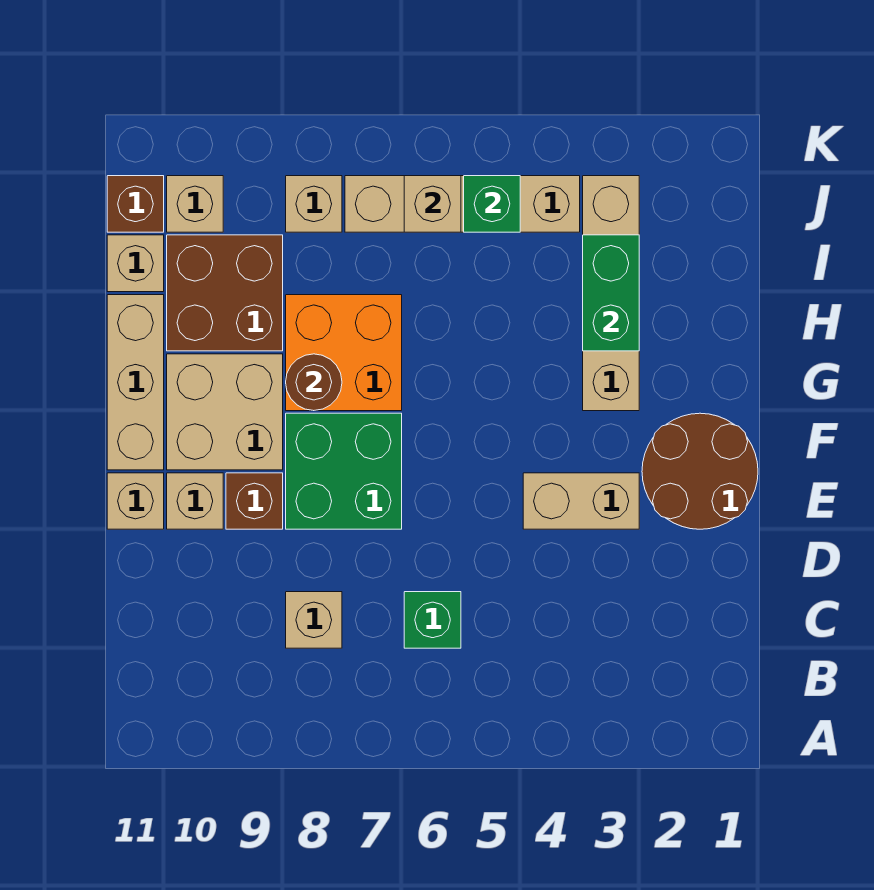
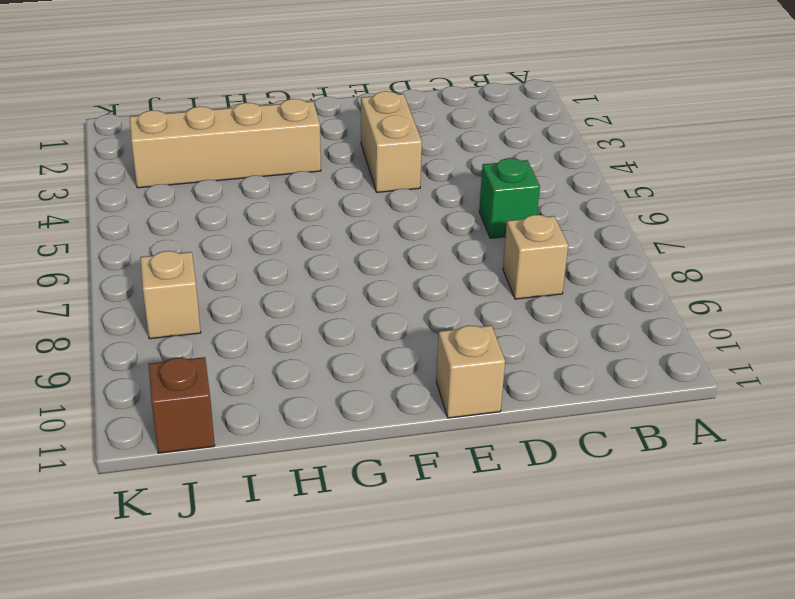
none -> brown 2x2 round brick [642,413,758,529]
none -> green 2x2 brick [286,413,402,529]
none -> brown 1x1 brick [226,473,283,529]

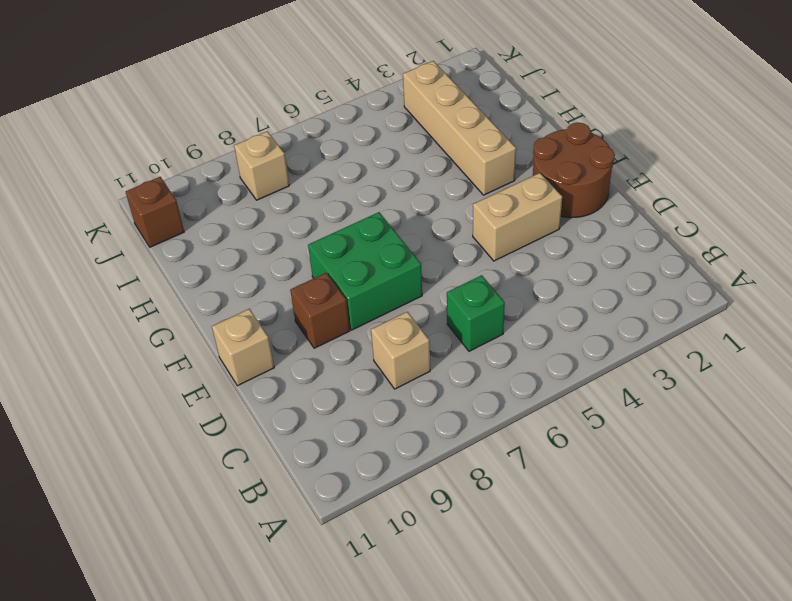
none -> tan 1x1 brick [167,473,223,529]
none -> tan 2x2 brick [167,354,283,470]
none -> tan 1x3 brick [107,295,164,470]

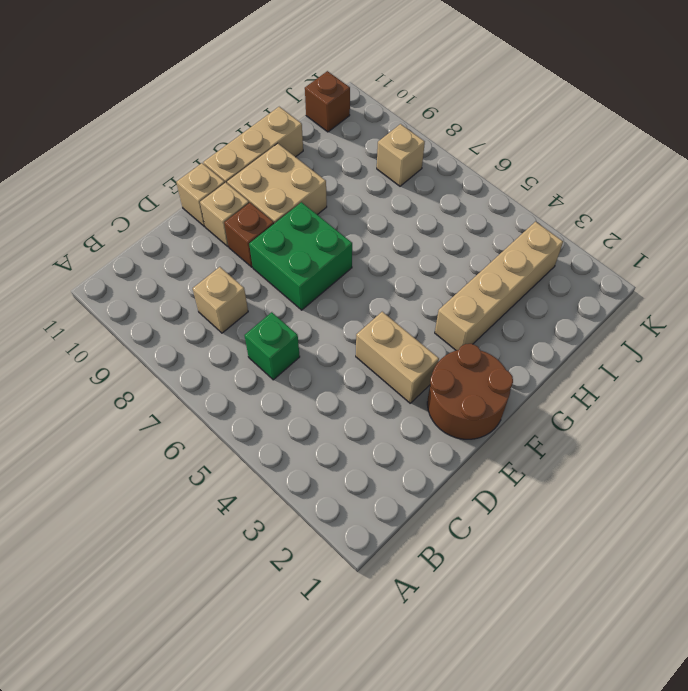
none -> orange 2x2 brick [286,295,402,411]
none -> brown 2x2 brick [167,235,283,351]
none -> tan 1x1 brick [107,235,164,292]

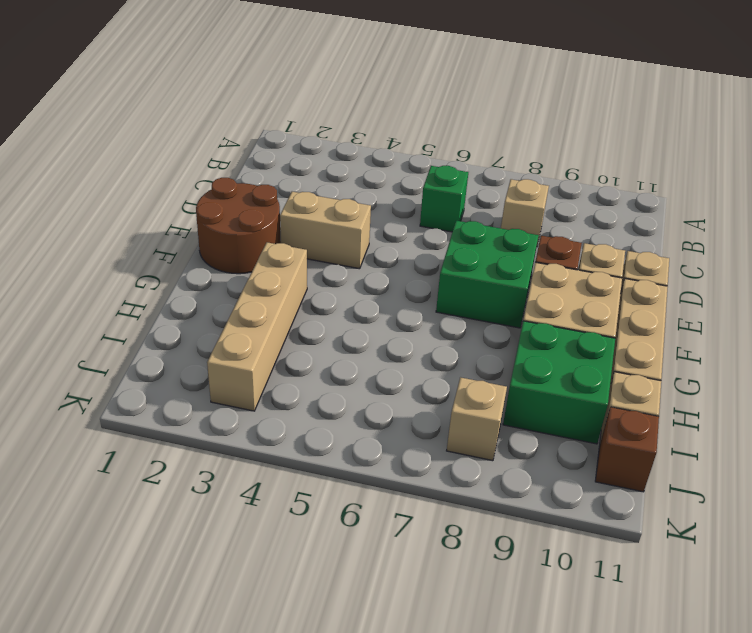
green 2x2 brick [503,321,615,444] -> brown 2x2 brick [167,235,283,351]
none -> orange 2x2 brick [286,295,402,411]
none -> tan 1x4 brick [345,176,580,232]
none -> tan 1x1 brick [167,176,223,232]

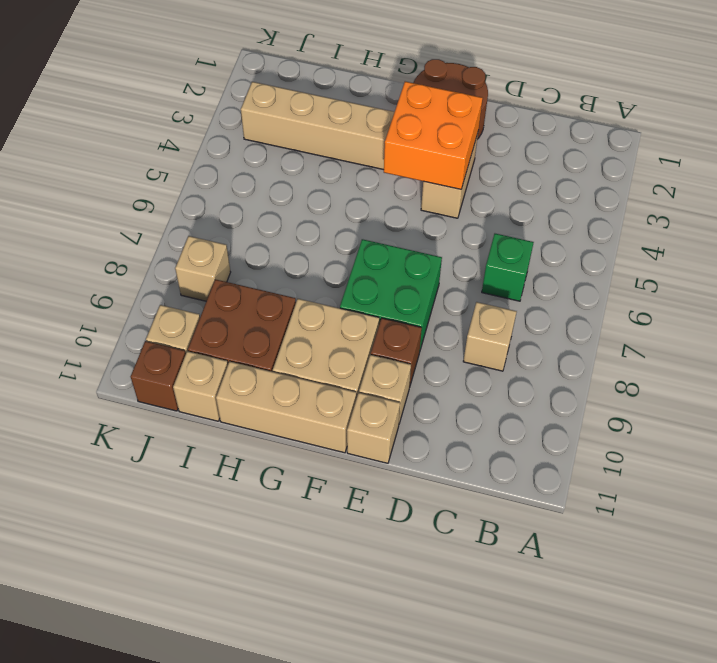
orange 2x2 brick [384,82,483,189] -> orange 2x2 brick moved to [286,295,402,411]
none -> tan 1x4 brick [345,176,580,232]
none -> brown 1x1 round brick [286,354,342,411]
none -> green 1x2 brick [583,235,639,351]

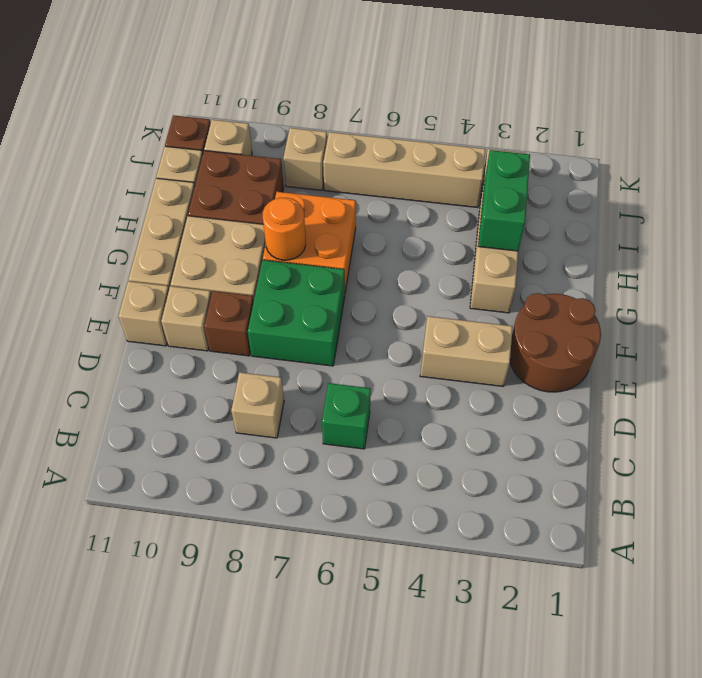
orange 1x1 round brick [263,198,306,260] -> brown 1x1 round brick [286,354,342,411]
none -> green 1x1 brick [464,176,520,232]
none -> tan 1x1 brick [404,176,461,232]

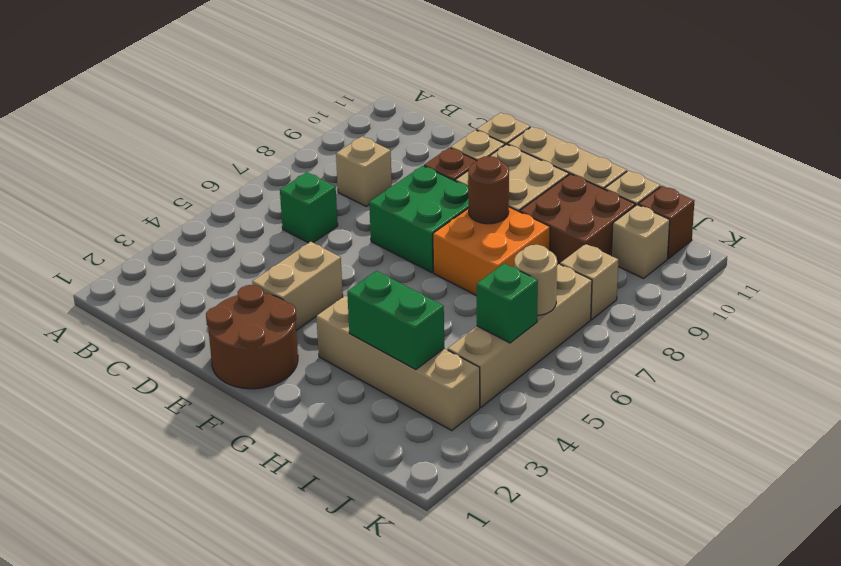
tan 1x1 round brick [514,245,557,315] -> tan 1x1 brick [404,176,461,232]

